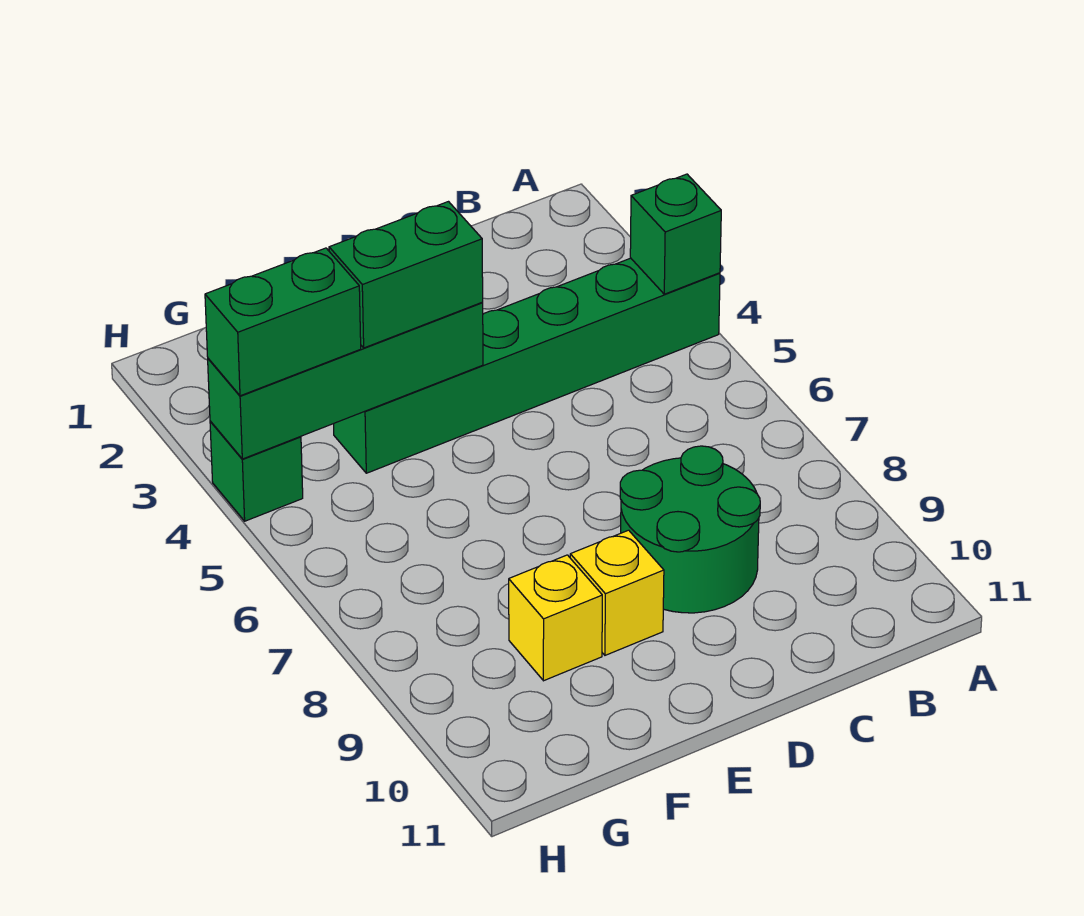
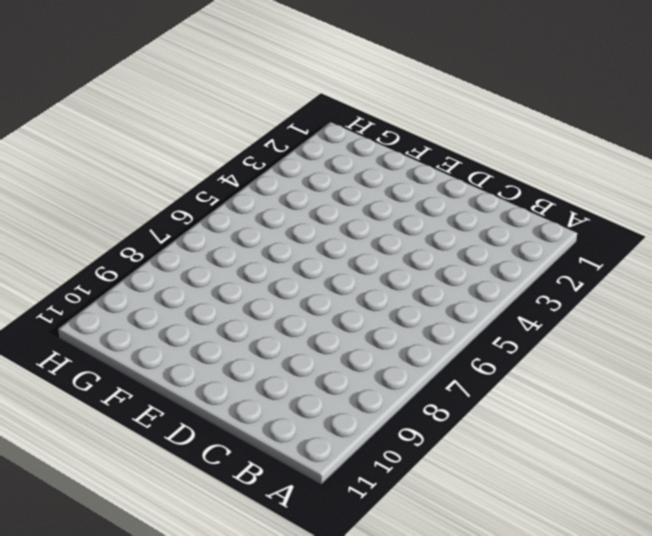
none -> green 1x6 brick [334,258,720,473]
none -> green 2x2 round brick [620,446,760,613]

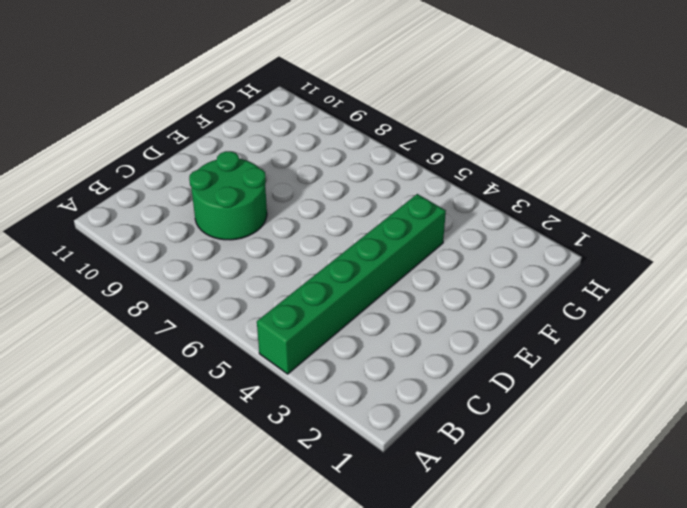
none -> yellow 1x1 brick [570,530,664,655]
none -> yellow 1x1 brick [509,555,602,681]

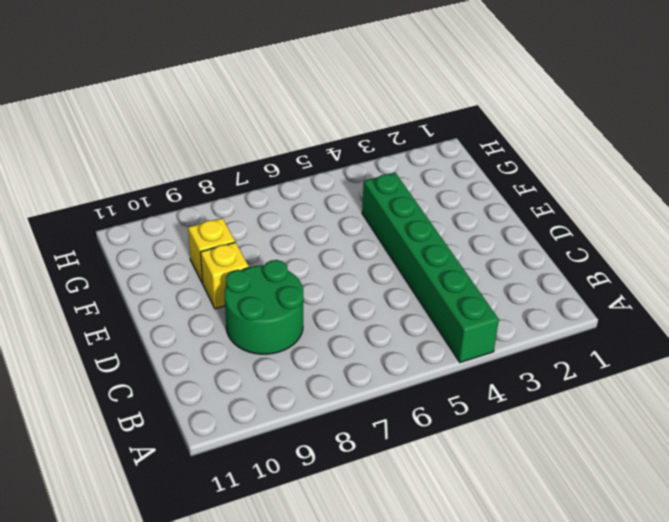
none -> green 1x1 brick [210,421,303,521]
none -> green 1x1 brick [630,174,721,294]

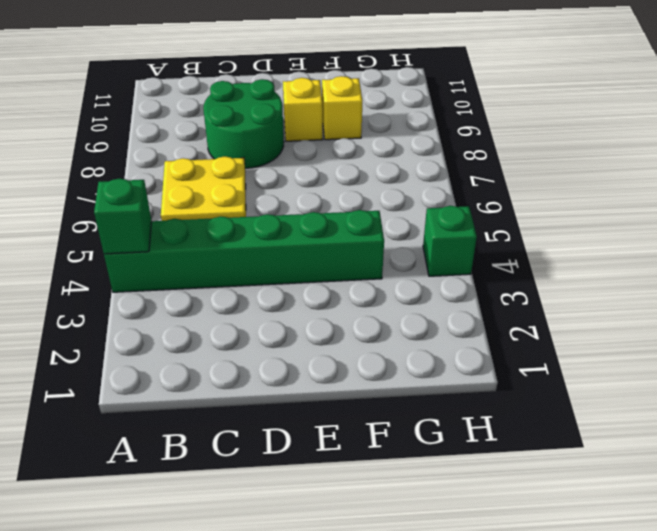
yellow 2x2 plate [161,156,246,221] -> none
none -> green 1x4 brick [208,303,483,459]
none -> green 1x2 brick [329,202,483,348]

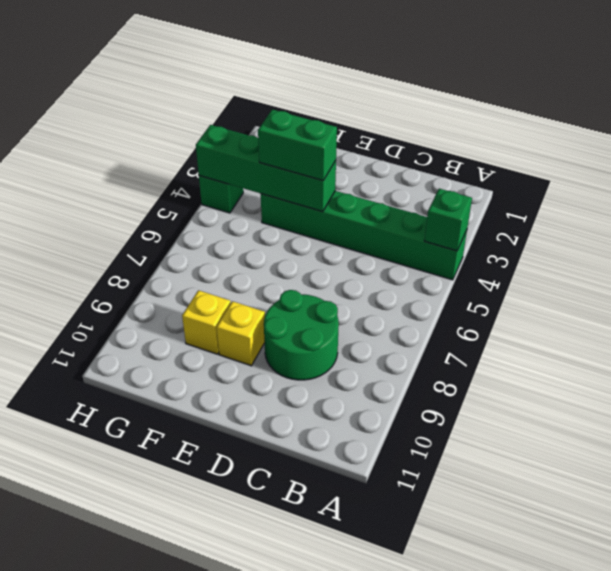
none -> green 1x2 brick [205,248,361,396]

